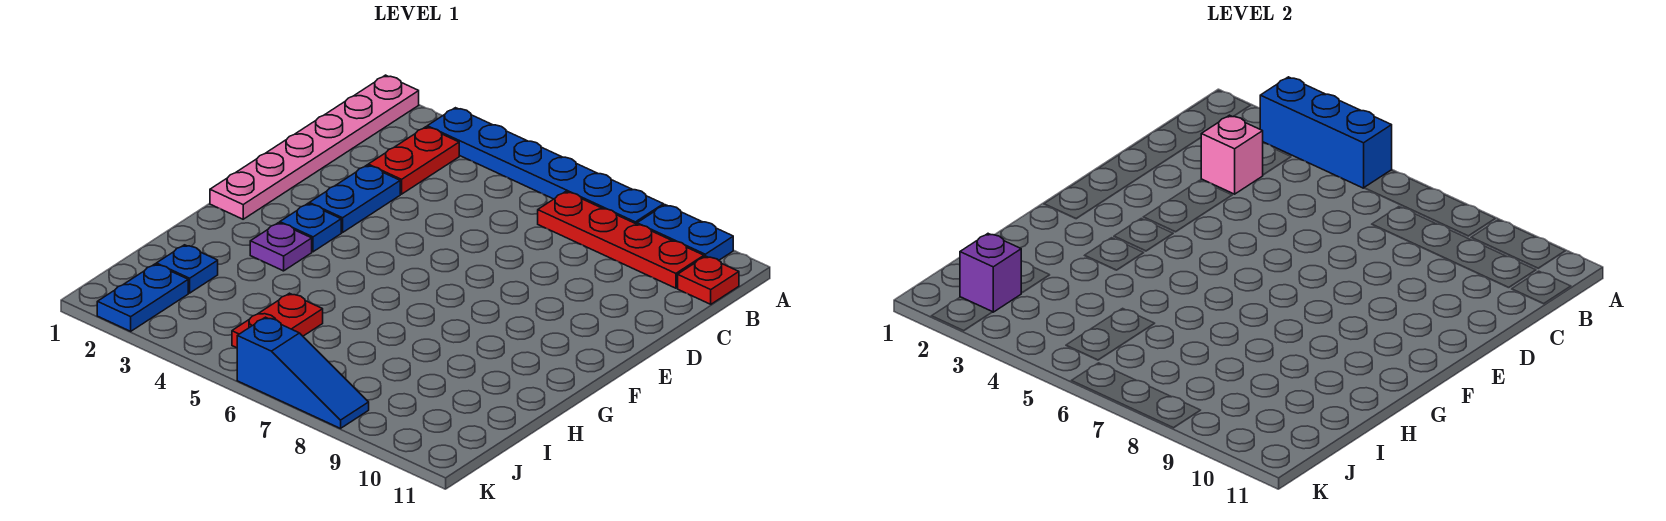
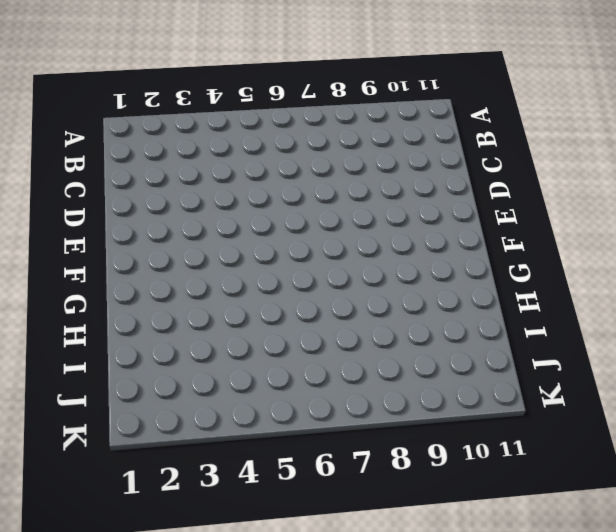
none -> pink 1x6 plate [210,75,419,219]
none -> blue 1x6 plate [427,108,664,224]
none -> blue 1x2 plate [637,205,733,260]

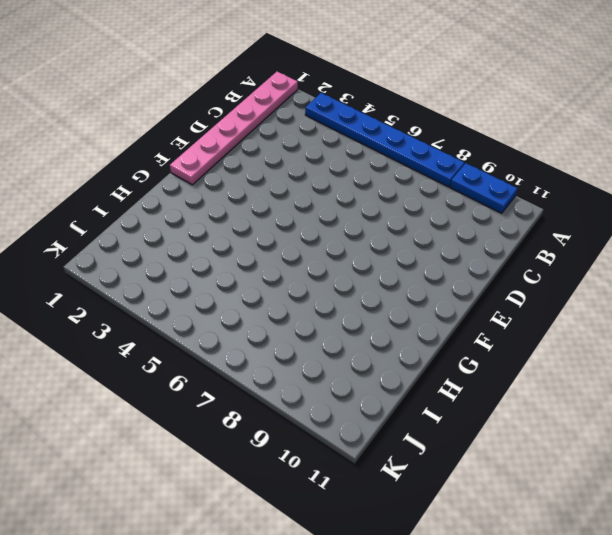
none -> red 1x2 plate [368,127,459,194]
none -> red 1x4 plate [538,192,704,288]
none -> red 1x1 plate [678,256,739,304]

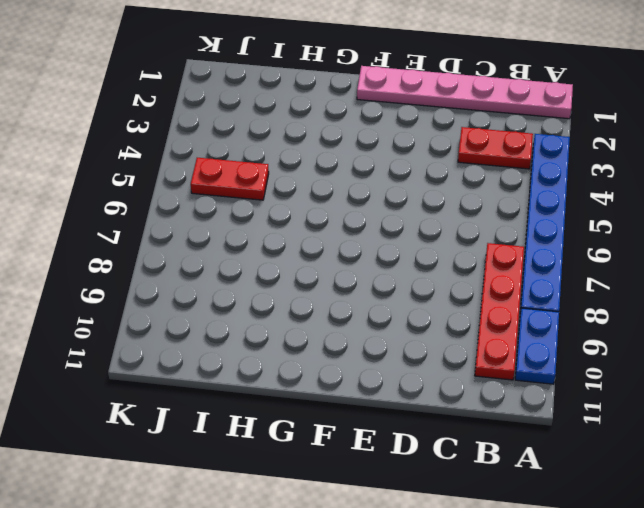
none -> red 1x1 plate [678,256,739,304]
none -> blue 1x2 plate [309,165,400,232]
none -> blue 1x1 plate [280,204,341,252]

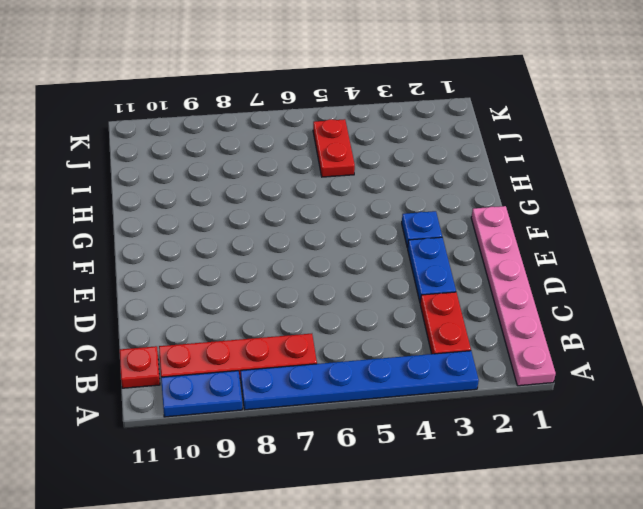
none -> purple 1x1 plate [250,223,312,271]
none -> blue 1x1 plate [156,245,218,293]
none -> blue 1x2 plate [97,264,188,331]

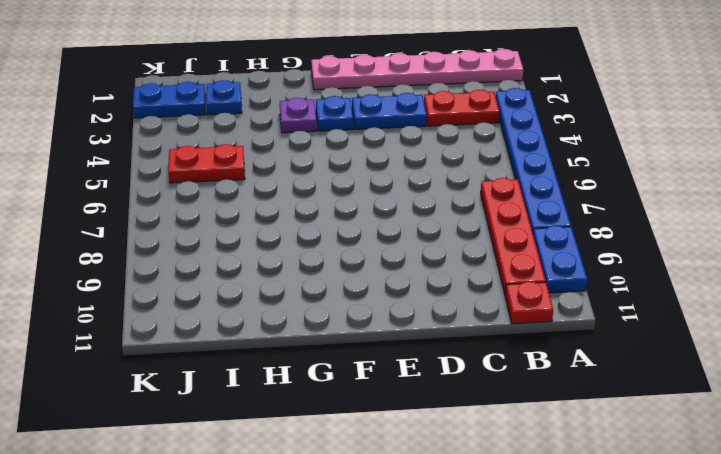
none -> blue 1x3 slope [237,317,369,428]
none -> blue 1x3 brick [1260,77,1392,188]
none -> pink 1x1 brick [1201,115,1263,194]

